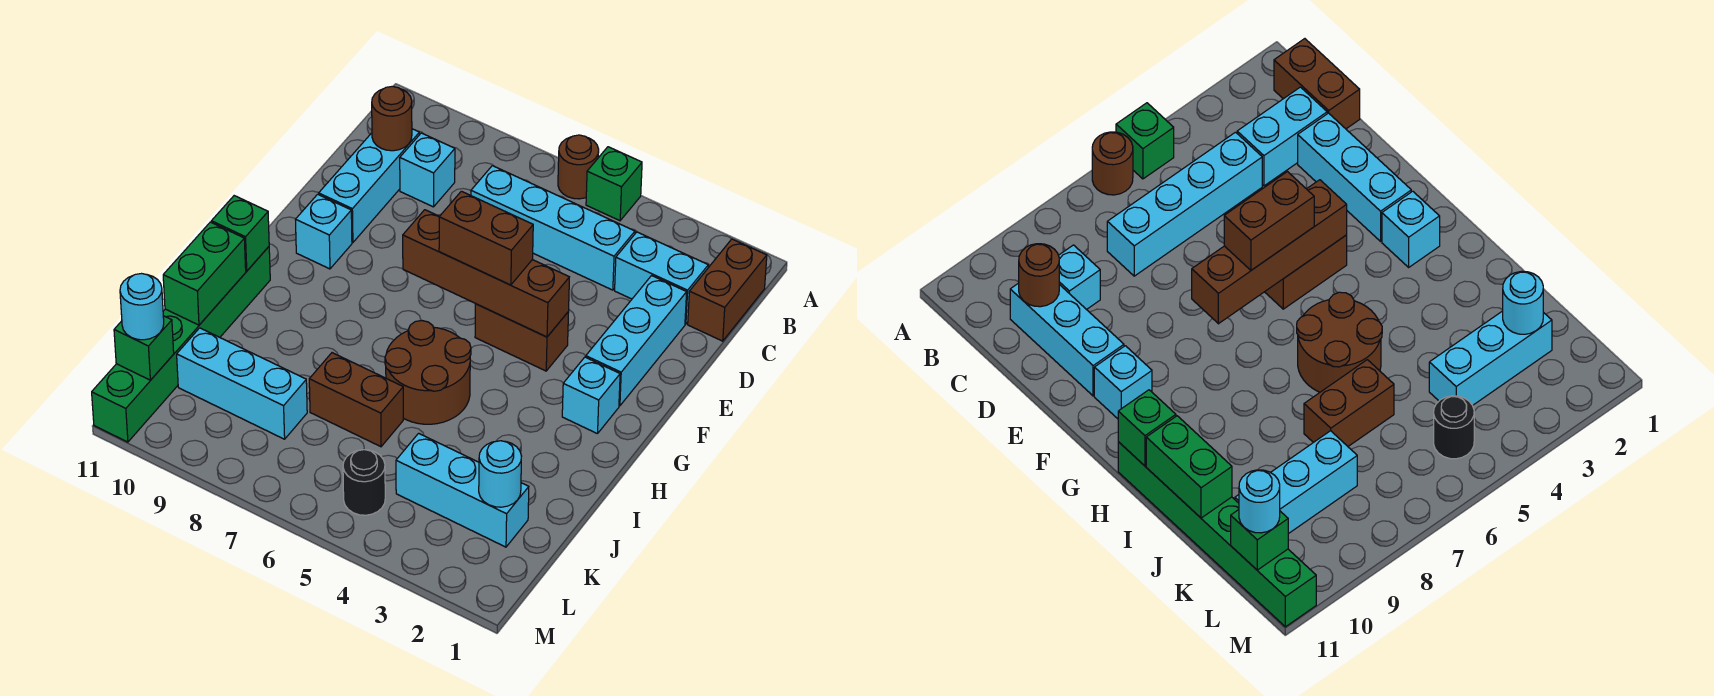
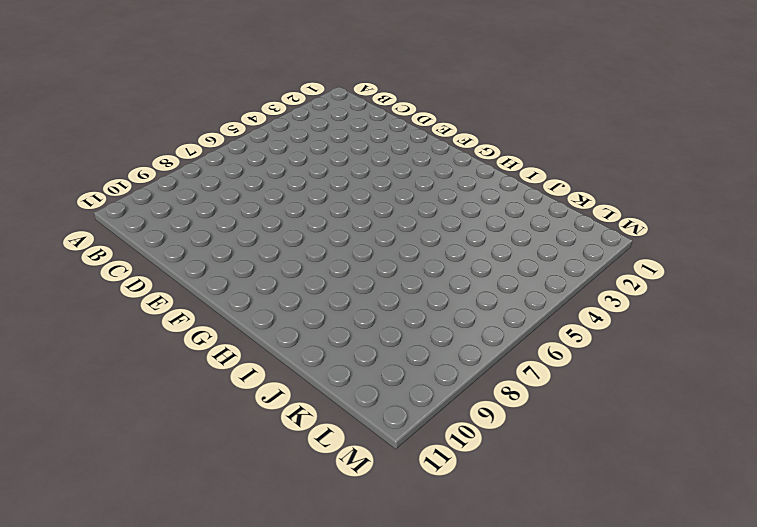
none -> green 1x1 brick [586,147,642,221]
none -> brown 1x1 round brick [558,135,599,199]
none -> brown 1x2 brick [688,239,767,341]

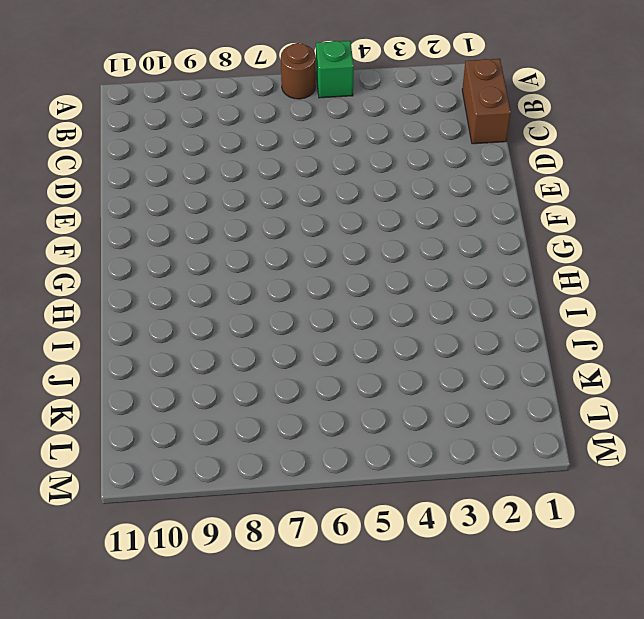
none -> cyan 1x2 brick [615,232,708,324]
none -> cyan 1x4 brick [471,166,635,290]
none -> cyan 1x1 brick [400,133,455,207]

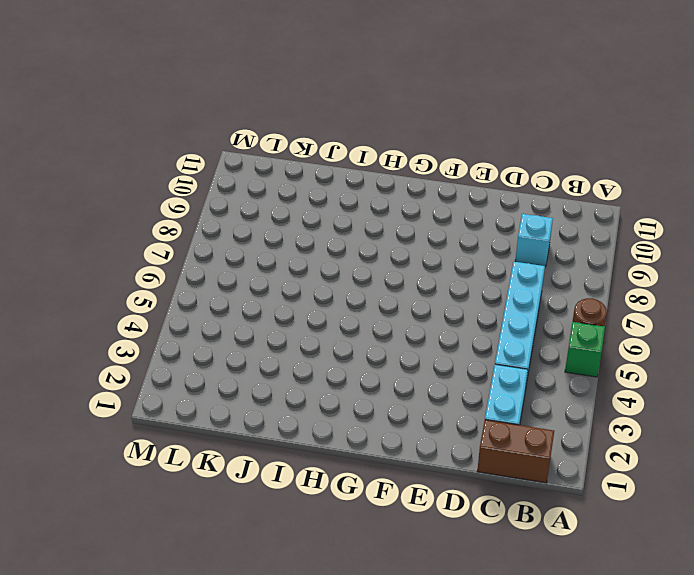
none -> cyan 1x3 brick [319,129,420,243]
none -> cyan 1x3 brick [586,276,687,406]
none -> brown 1x2 brick [475,304,569,371]

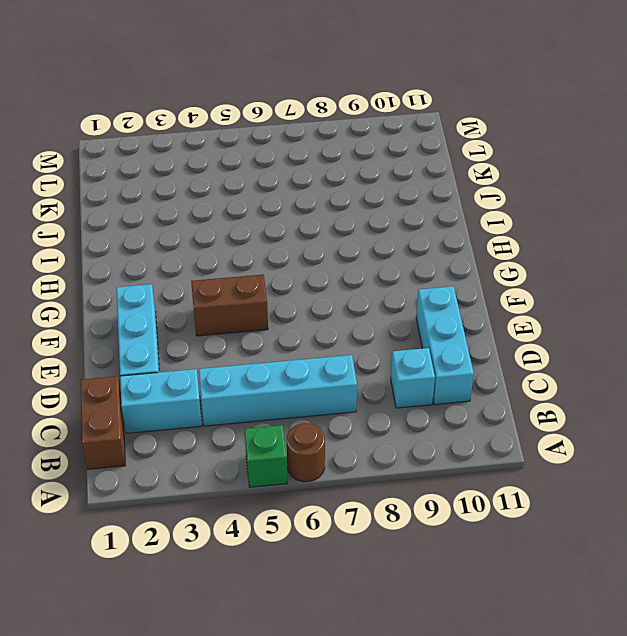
none -> cyan 1x1 brick [295,194,352,269]
none -> cyan 1x1 brick [562,357,620,434]
none -> brown 2x2 round brick [385,321,471,424]

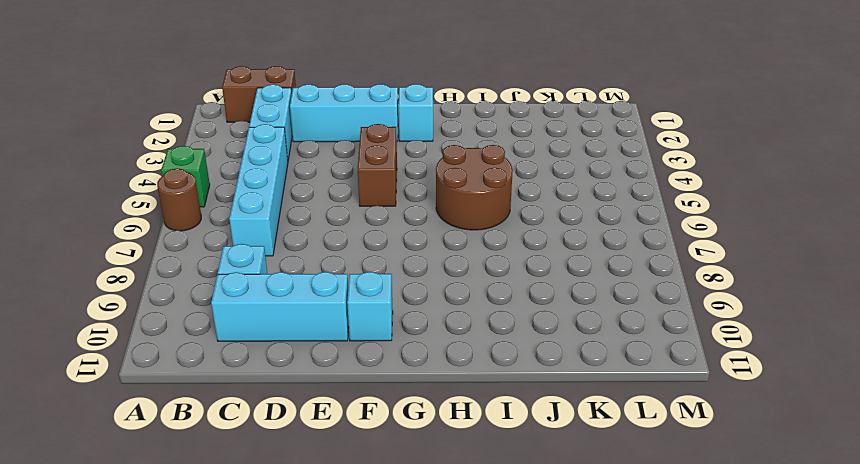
none -> green 1x6 brick [92,247,270,442]
none -> brown 1x2 brick [309,353,403,447]
none -> cyan 1x3 brick [396,433,529,547]

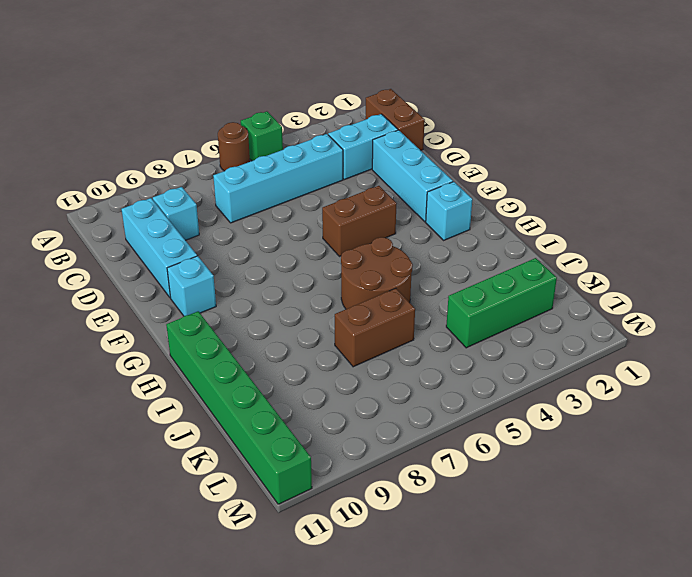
green 1x3 brick [446,258,557,348] -> cyan 1x3 brick [396,433,529,547]
none -> cyan 1x3 brick [177,328,307,439]
none -> black 1x1 round brick [343,450,385,515]
none -> brown 1x1 round brick [372,86,412,151]

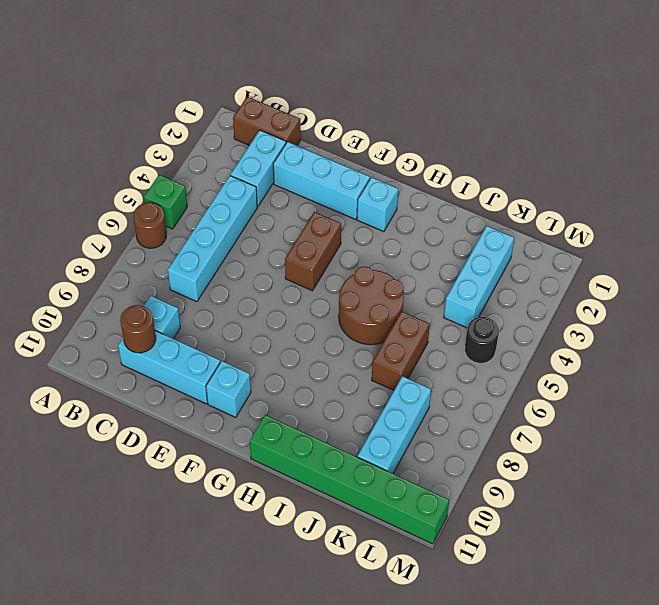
none -> brown 1x4 brick [403,210,569,337]
none -> green 1x1 brick [211,196,269,271]
none -> green 1x2 brick [163,222,246,325]

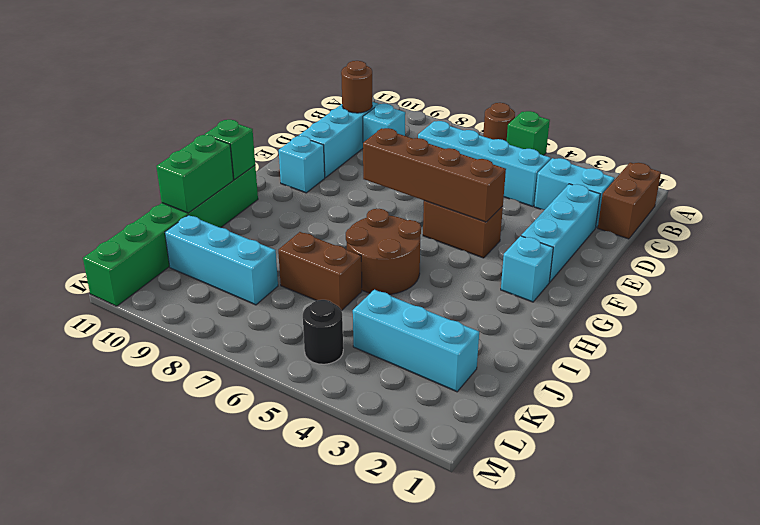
none -> cyan 1x1 round brick [479,441,521,507]
none -> green 1x1 brick [114,316,174,380]
none -> brown 1x2 brick [439,191,533,285]

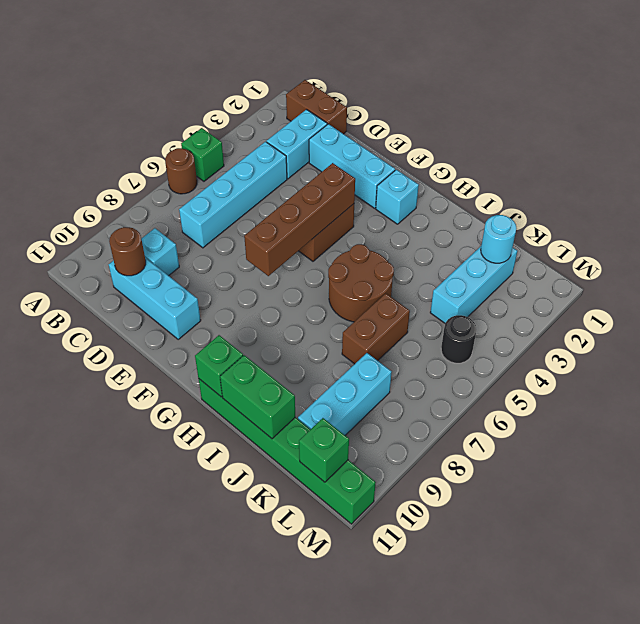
none -> cyan 1x1 brick [295,194,352,269]
none -> brown 1x2 brick [439,191,533,285]
none -> cyan 1x1 round brick [120,274,164,340]

